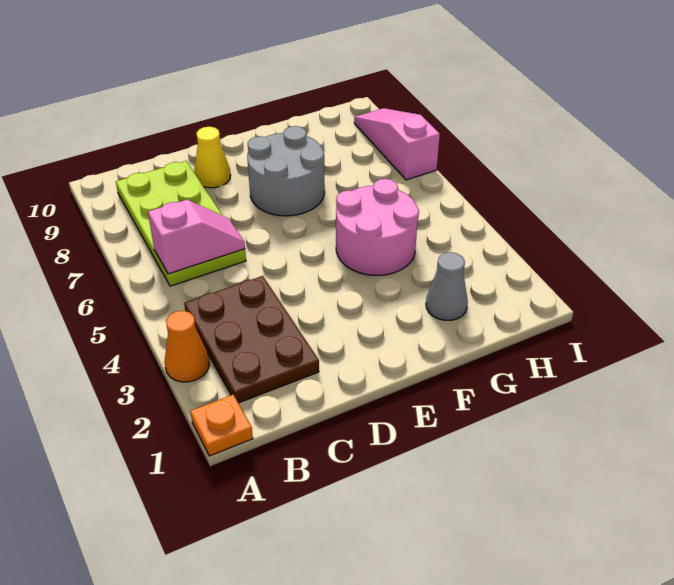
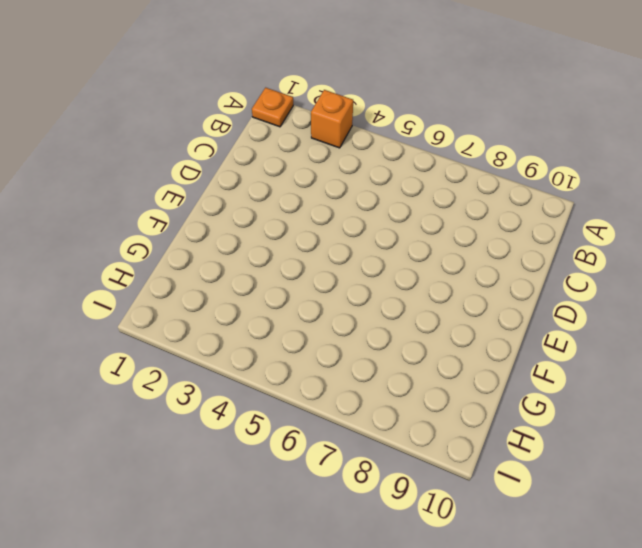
orange 1x1 brick [311,90,353,148] -> orange 1x1 cone [164,311,209,382]
none -> brown 2x3 plate [184,276,319,403]
none -> lime 2x4 plate [116,161,246,286]

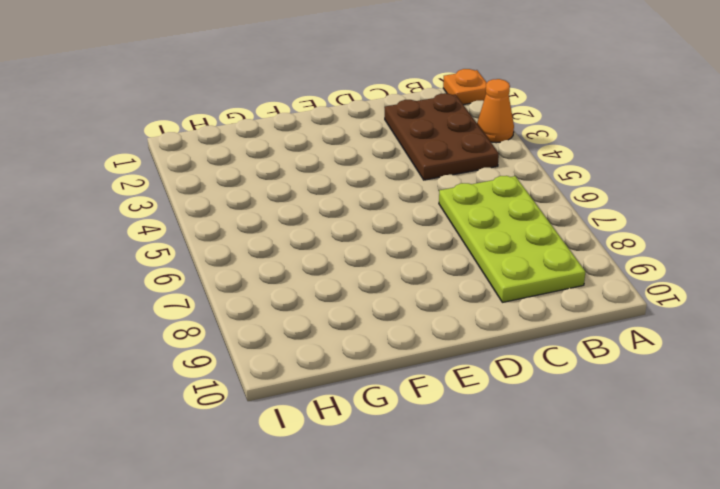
none -> yellow 1x1 cone [194,127,231,188]
none -> grey 2x2 round brick [247,126,325,216]

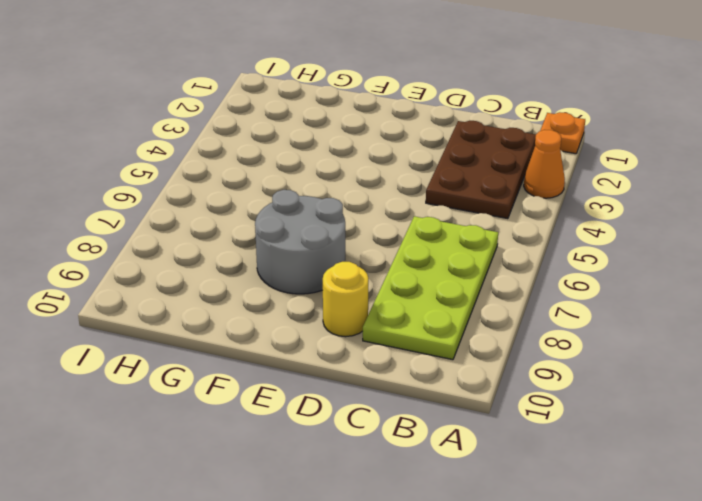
yellow 1x1 round brick [323,262,368,337] -> yellow 1x1 cone [194,127,231,188]
none -> pink 2x2 round brick [336,179,419,275]
none -> grey 1x1 cone [426,252,468,320]

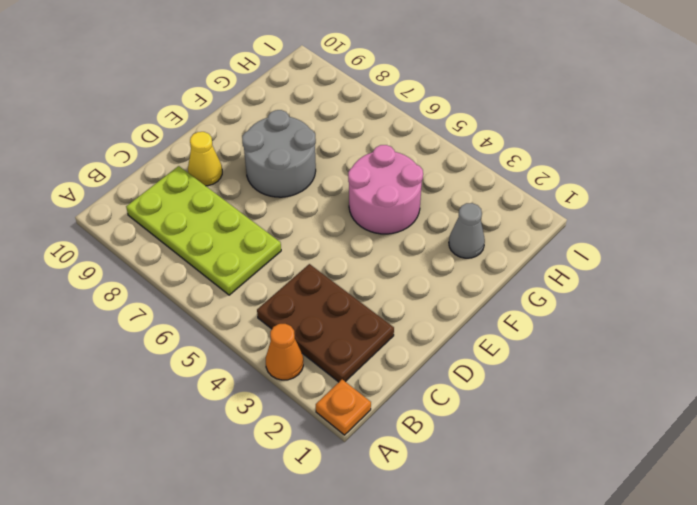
none -> pink 1x3 slope [354,108,440,180]
none -> pink 1x2 slope [148,200,245,274]

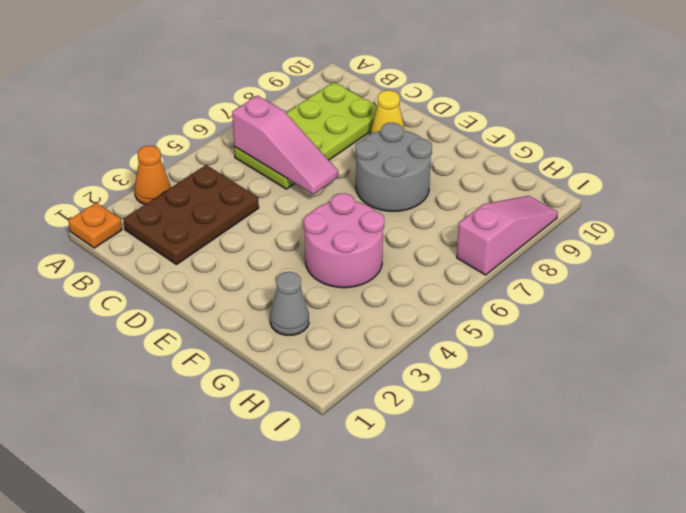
pink 1x3 slope [232,96,338,194] -> pink 1x2 slope [148,200,245,274]

